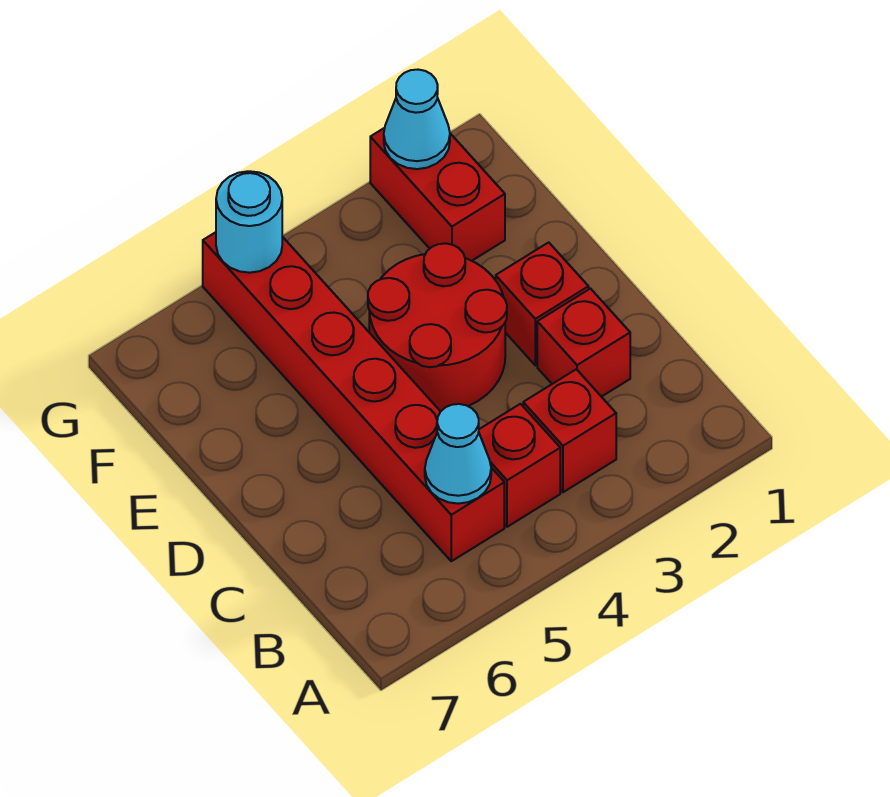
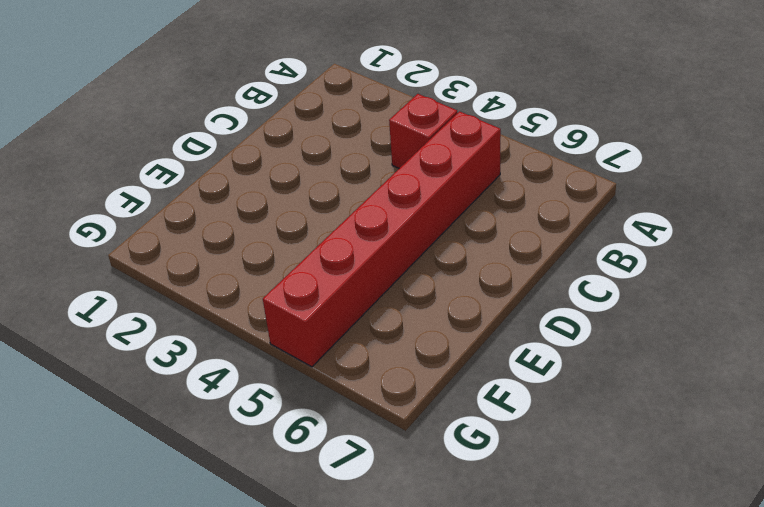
none -> red 1x1 brick [523,369,616,492]
none -> red 1x1 brick [537,289,630,397]

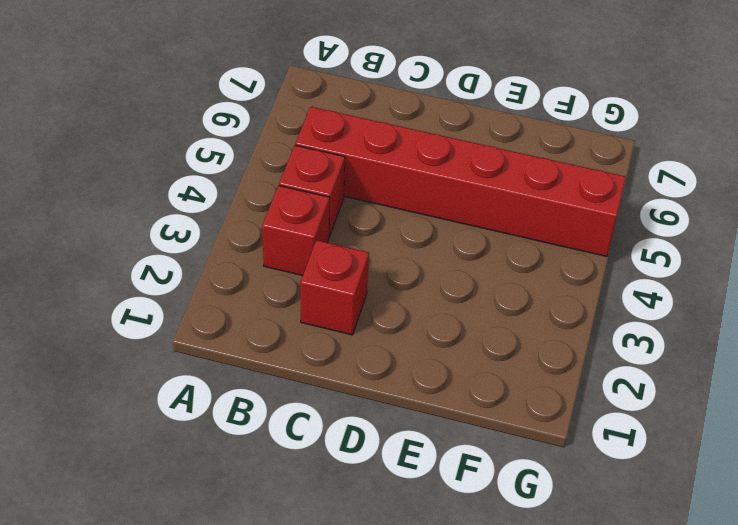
none -> red 1x1 brick [496,242,589,365]
none -> red 2x2 round brick [368,243,507,411]

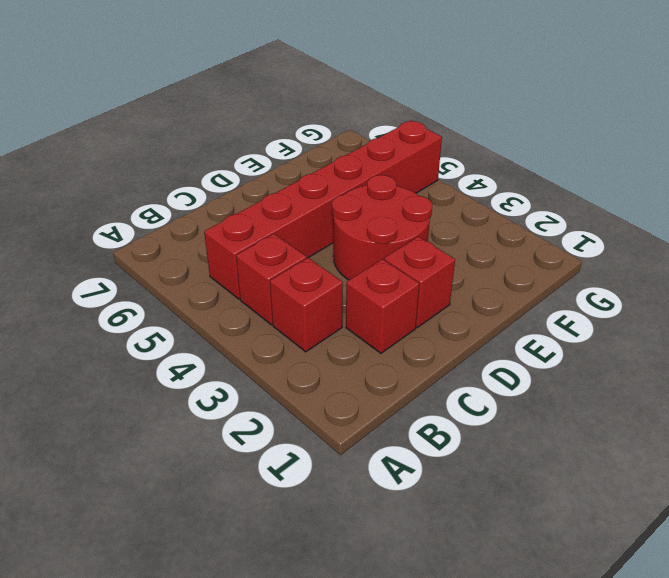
none -> red 1x2 brick [370,128,505,261]
none -> cyan 1x1 cone [425,404,491,504]

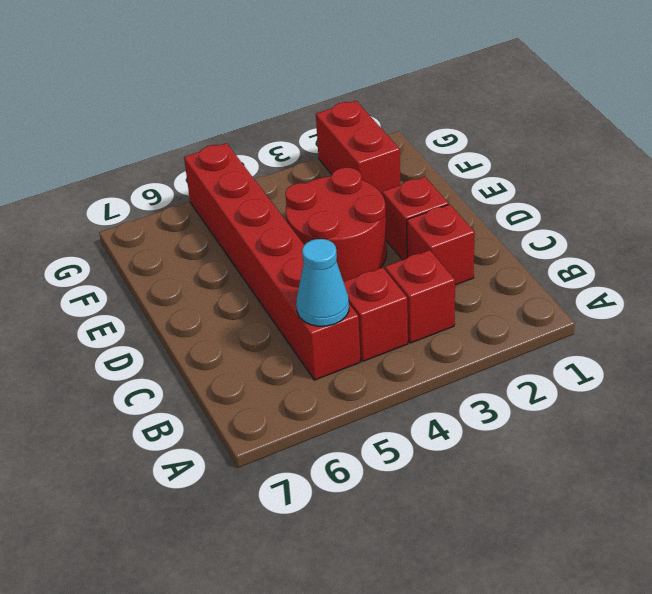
none -> cyan 1x1 cone [384,70,450,169]
none -> cyan 1x1 round brick [216,171,282,273]

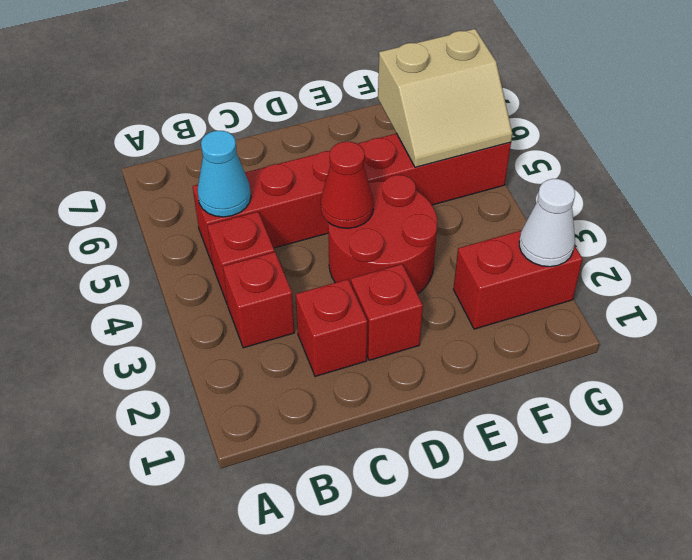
red 1x1 cone [320,142,374,228] -> none
tan 2x2 slope [378,29,512,167] -> cyan 1x1 round brick [216,171,282,273]
white 1x1 cone [519,179,575,267] -> cyan 1x1 cone [384,70,450,169]

